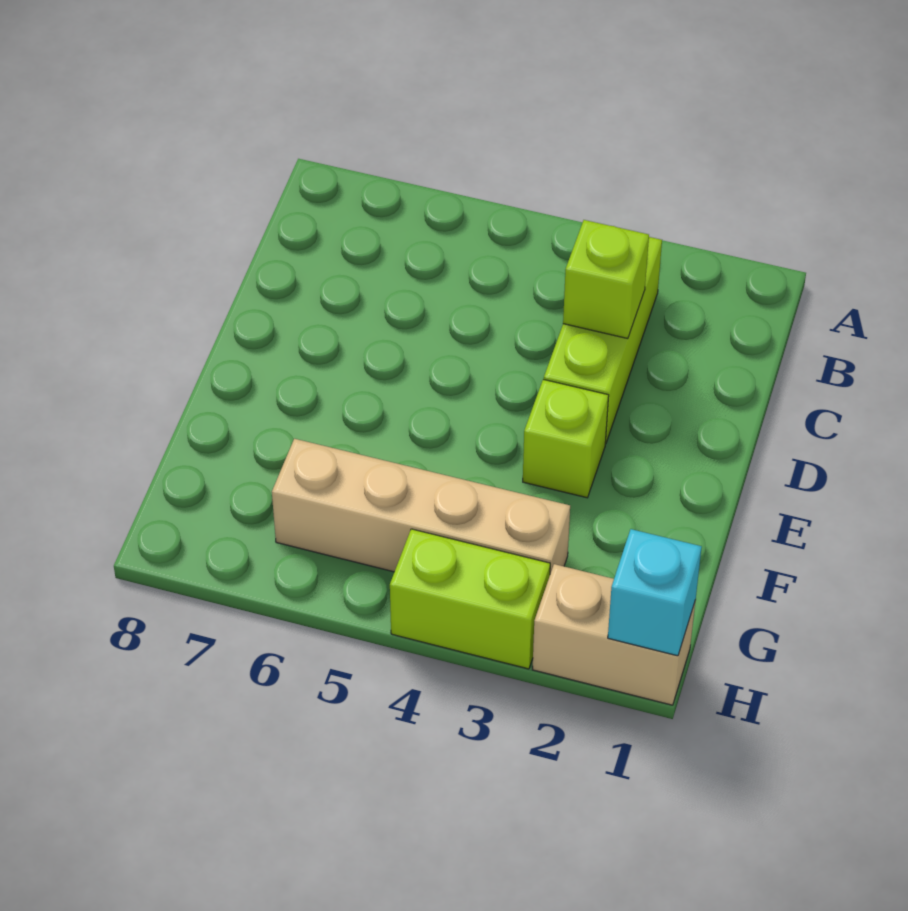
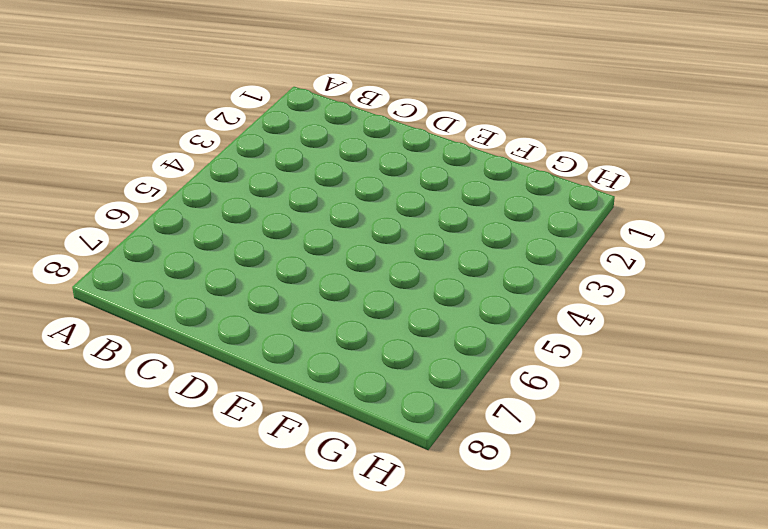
none -> lime 1x3 brick [544,237,662,444]
none -> lime 1x1 brick [523,379,609,498]

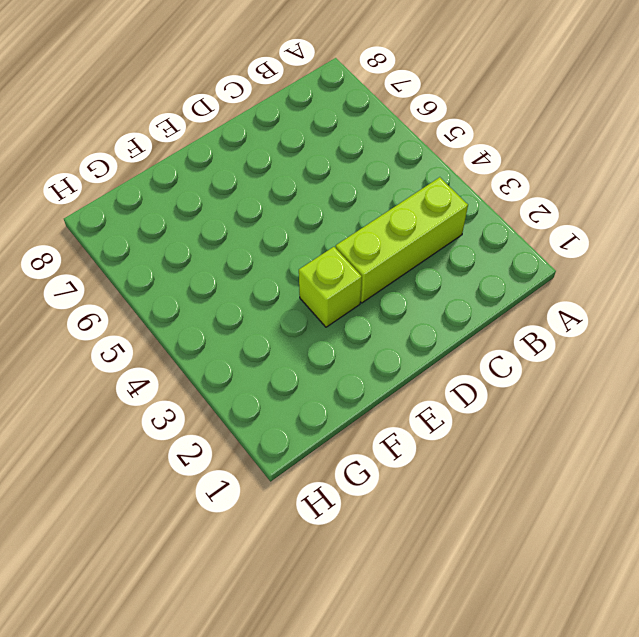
none -> tan 1x4 brick [272,439,570,574]
none -> tan 1x2 brick [532,564,695,705]

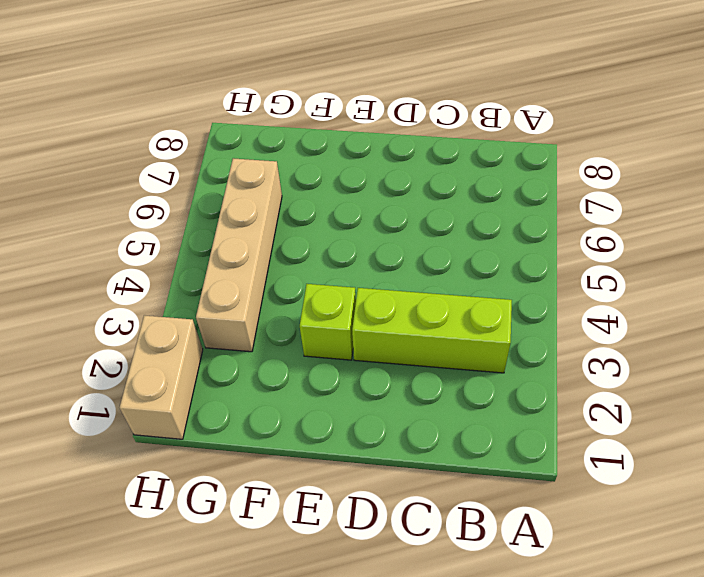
none -> lime 1x2 brick [390,529,550,669]
none -> lime 1x1 brick [563,220,649,339]

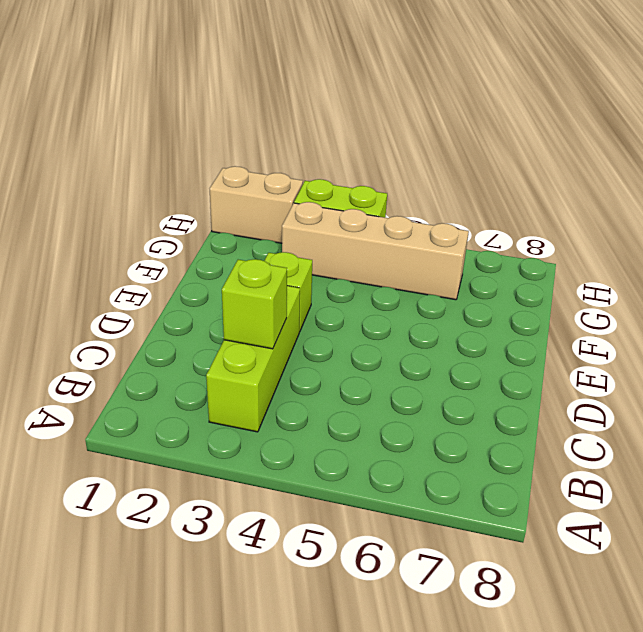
none -> cyan 1x1 brick [608,529,702,656]

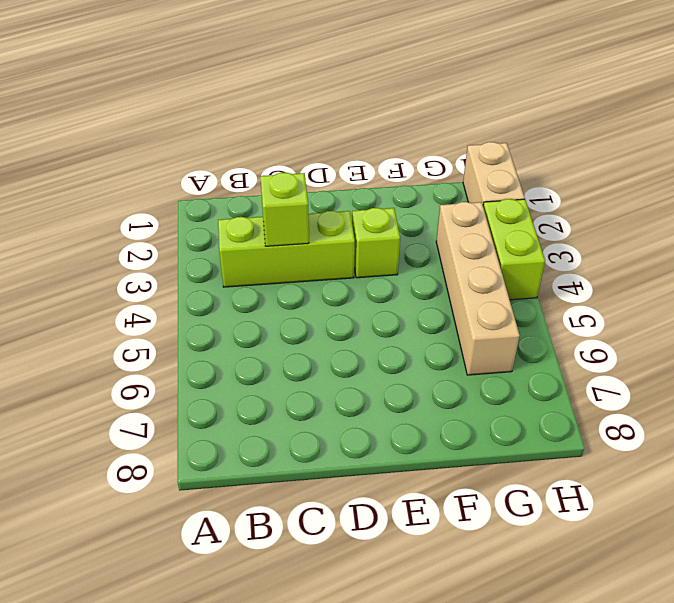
none -> cyan 1x1 brick [608,529,702,656]

